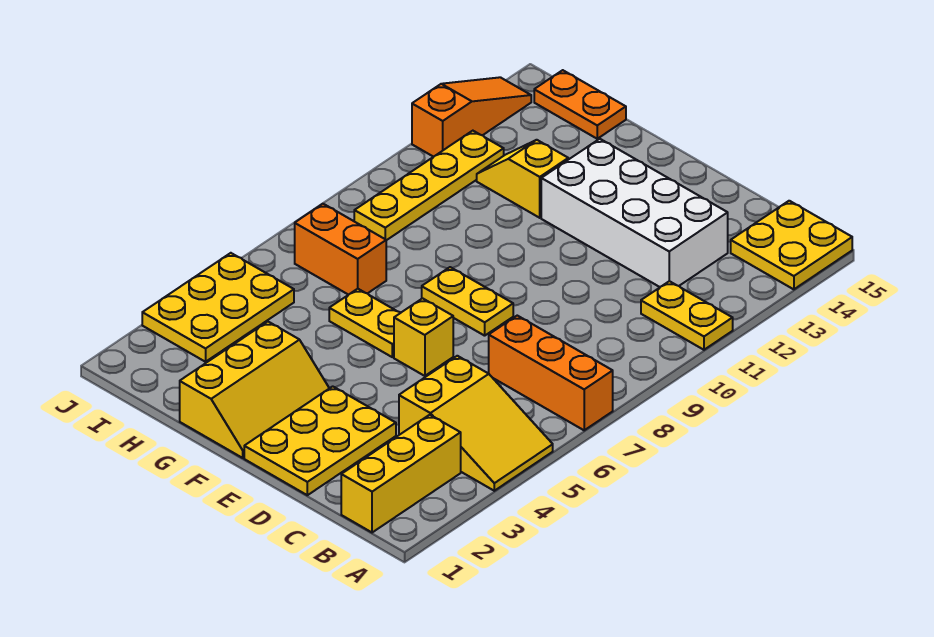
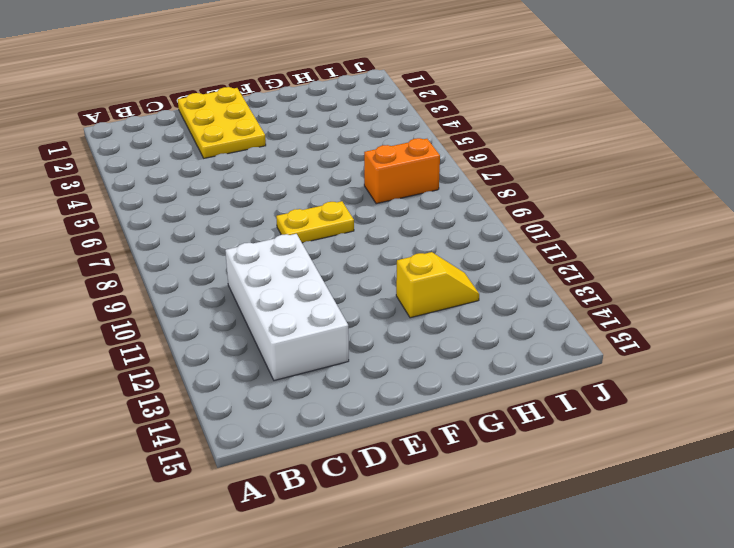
white 2x4 brick [225,234,349,380] -> white 2x4 brick turned to [541,139,728,287]
none -> yellow 2x3 slope [399,356,553,491]
none -> orange 1x3 brick [489,316,613,430]
none -> yellow 1x2 plate [641,281,733,350]

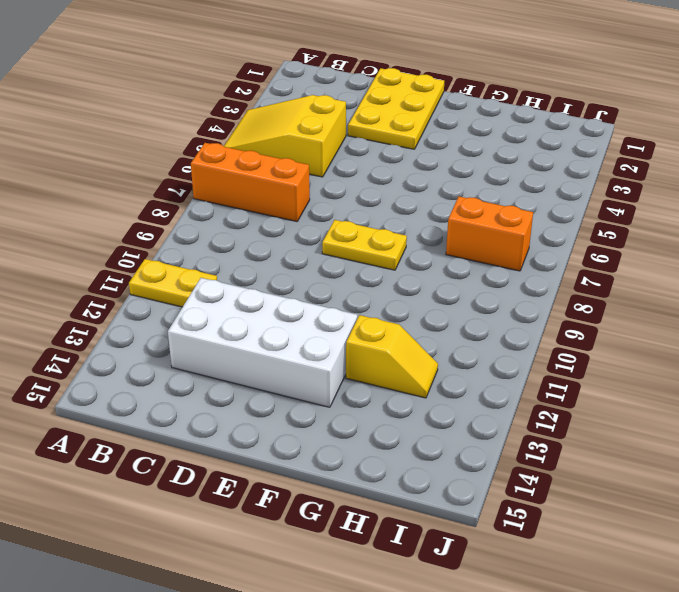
none -> yellow 2x2 plate [731,201,852,289]
none -> yellow 1x3 brick [341,415,461,533]
none -> yellow 1x1 brick [394,298,453,376]

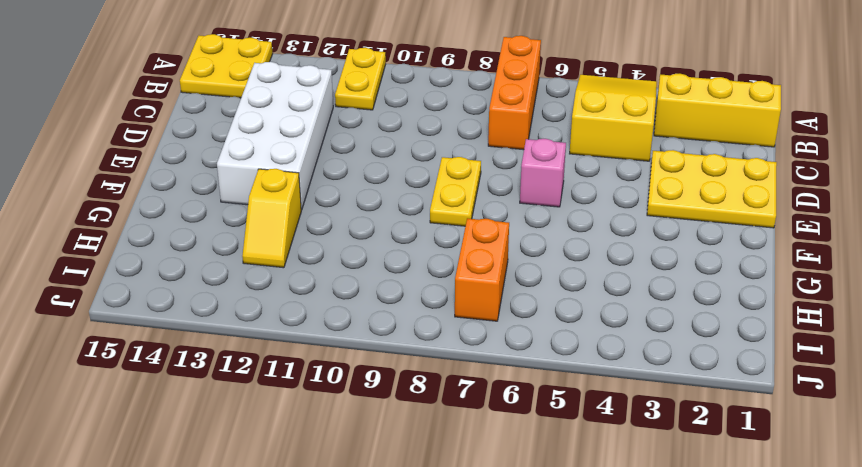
pink 1x1 brick [520,139,566,207] -> yellow 1x1 brick [394,298,453,376]
none -> yellow 2x3 slope [180,322,329,458]
none -> yellow 1x2 plate [329,289,401,357]
none -> orange 1x2 plate [534,70,626,139]

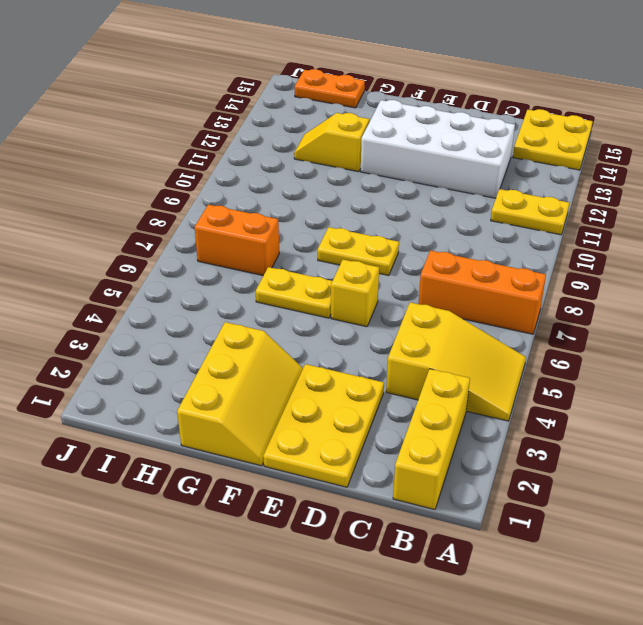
none -> yellow 2x3 plate [142,253,294,362]
none -> yellow 1x4 plate [354,131,504,240]
none -> orange 1x3 slope [412,77,531,157]

